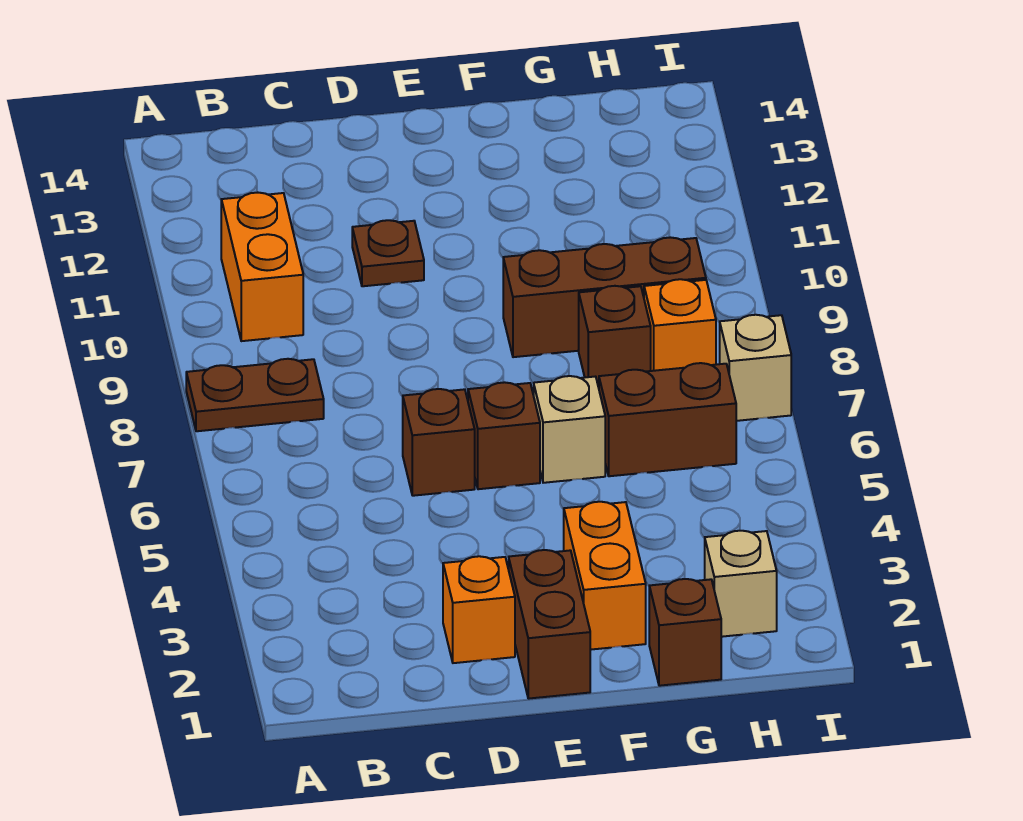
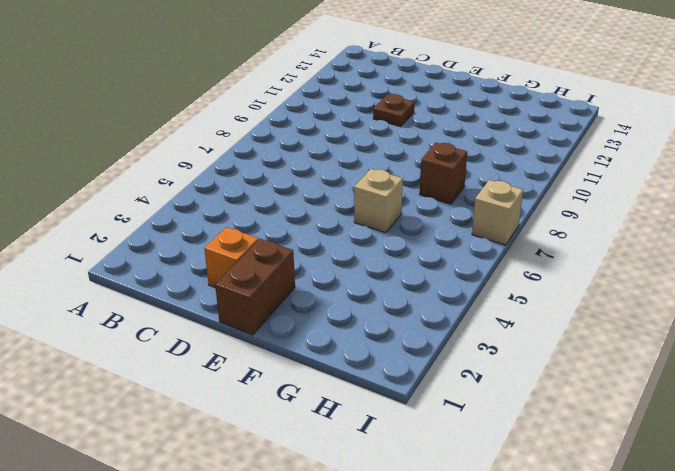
none -> brown 1x2 plate [186,359,324,431]
none -> orange 1x2 brick [221,193,303,341]
none -> brown 1x1 brick [403,389,475,496]

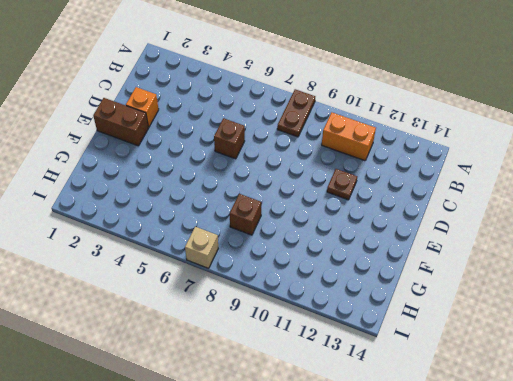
none -> brown 1x1 brick [468,382,540,489]
none -> orange 1x2 brick [564,502,646,650]
none -> tan 1x1 brick [534,376,605,483]

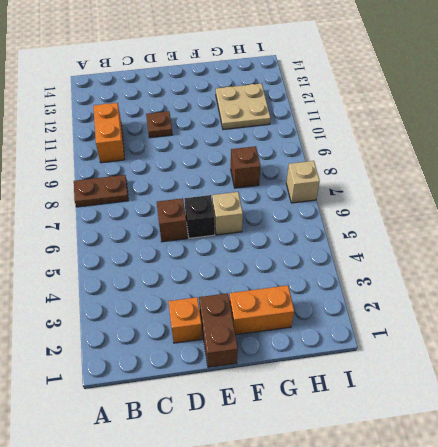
black 1x1 brick [184,195,215,238] -> brown 1x1 brick [468,382,540,489]
orange 1x2 brick [229,285,294,335] -> orange 1x2 brick turned to [564,502,646,650]
tan 2x2 plate [216,84,271,130] -> none
none -> brown 1x3 brick [503,237,706,357]
none -> brown 1x1 brick [649,579,721,686]
none -> brown 1x2 brick [599,363,736,476]

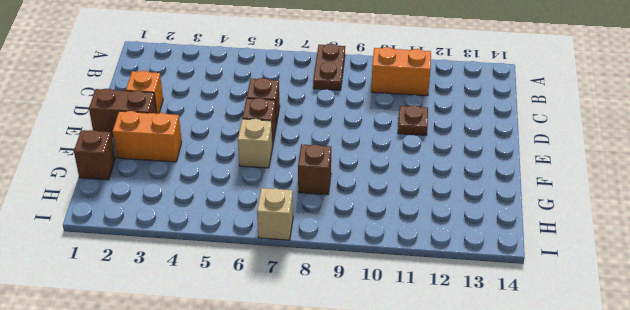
none -> brown 1x3 brick [503,237,706,357]
none -> brown 1x2 brick [599,363,736,476]
none -> tan 1x1 brick [705,531,777,637]

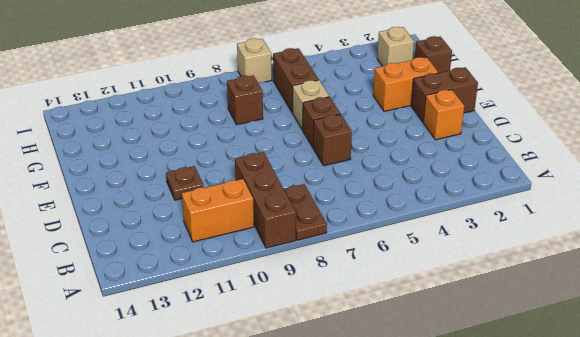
brown 1x3 brick [235,152,296,248] -> brown 1x3 brick moved to [503,237,706,357]
none -> orange 1x1 brick [644,279,716,371]

